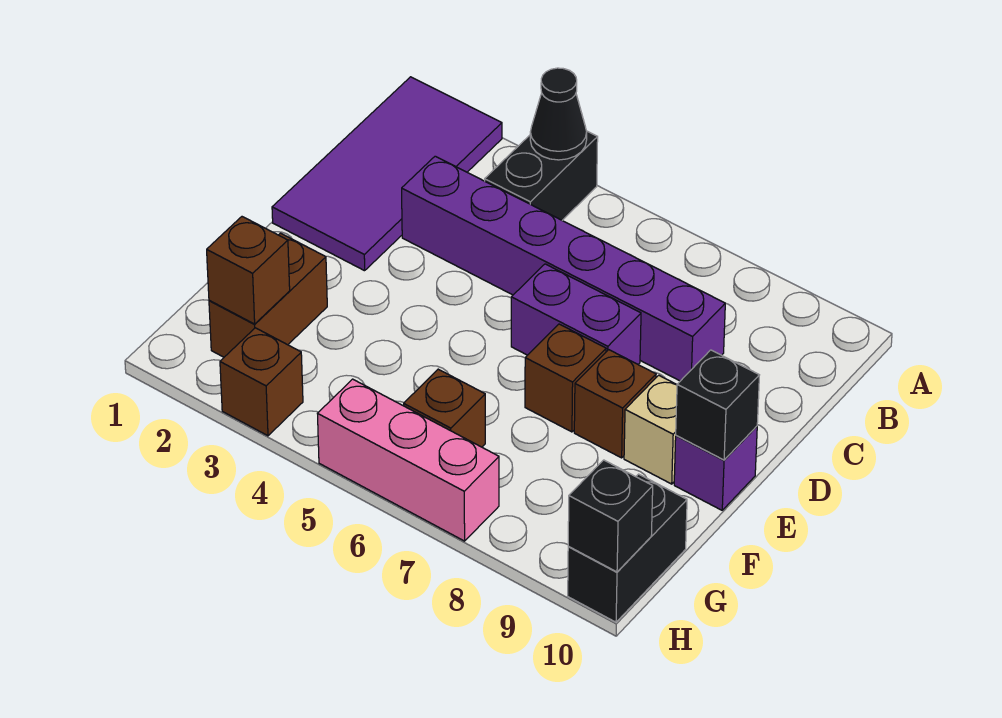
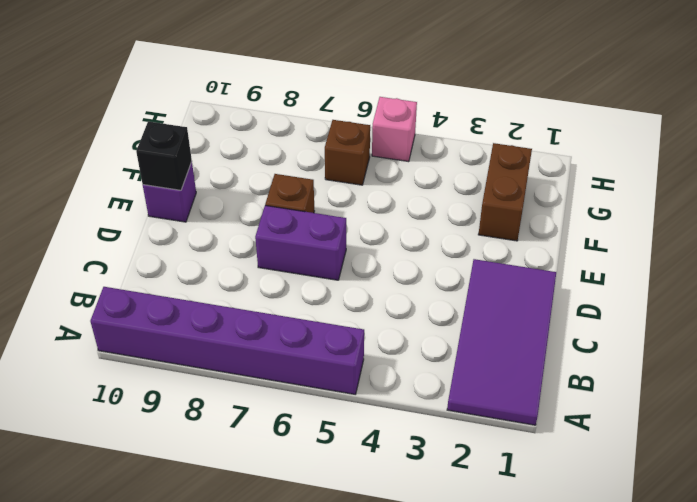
purple 1x6 brick [90,287,364,394] -> purple 1x6 brick moved to [402,156,725,381]
pink 1x1 brick [372,97,417,162] -> pink 1x3 brick [318,379,499,541]
none -> black 1x2 brick [485,131,598,220]
none -> brown 1x1 brick [574,350,656,458]
none -> tan 1x1 brick [624,375,677,484]

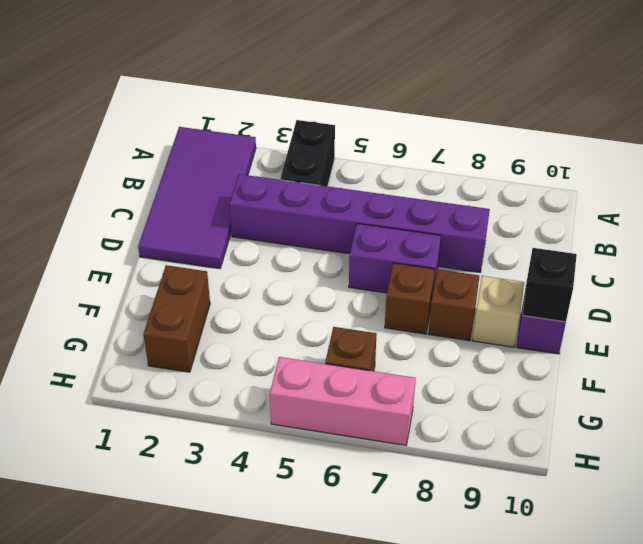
none -> black 1x2 brick [568,474,687,622]
none -> brown 1x1 brick [220,328,303,436]
none -> black 1x1 cone [530,68,587,160]

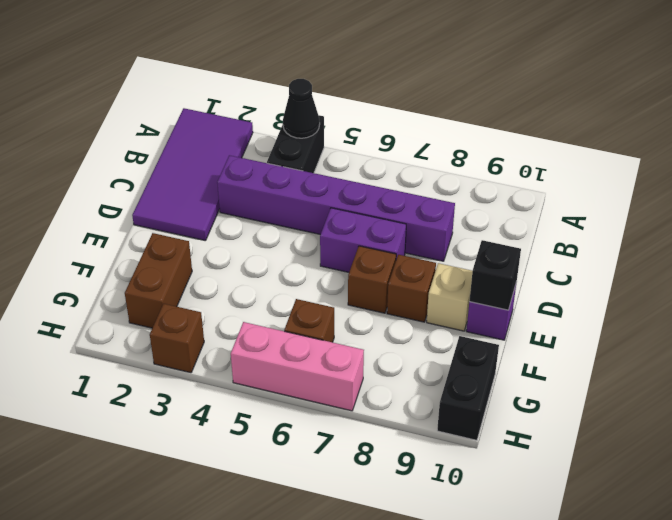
none -> brown 1x1 brick [207,217,290,324]
none -> black 1x1 brick [568,460,653,572]

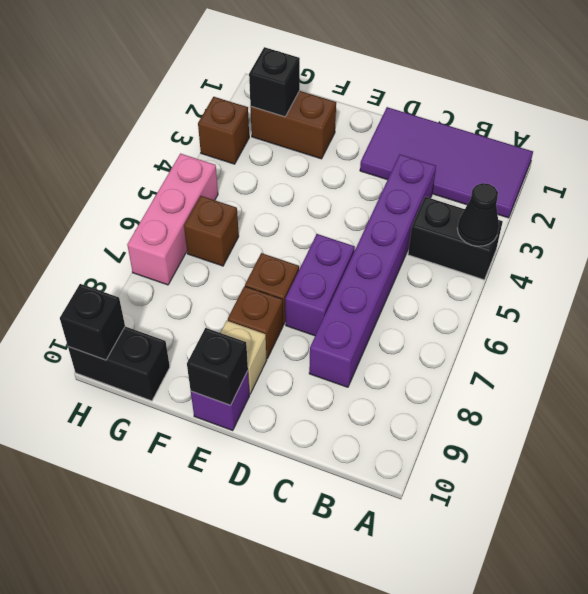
black 1x1 brick [249,47,300,117] -> brown 1x1 brick [207,217,290,324]

